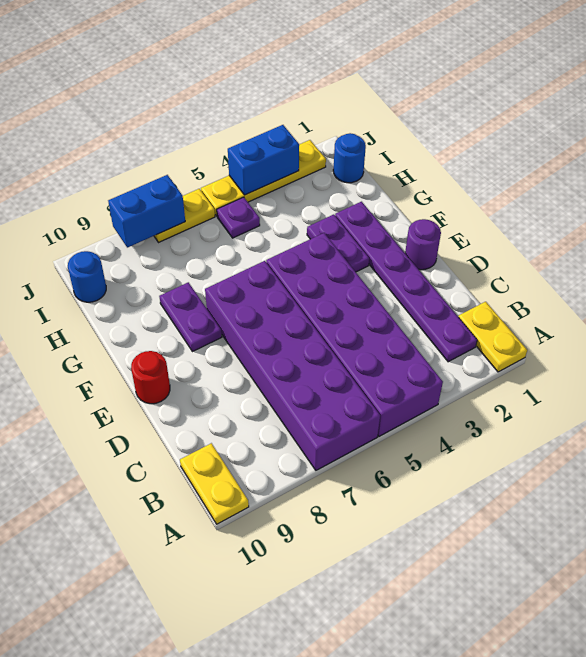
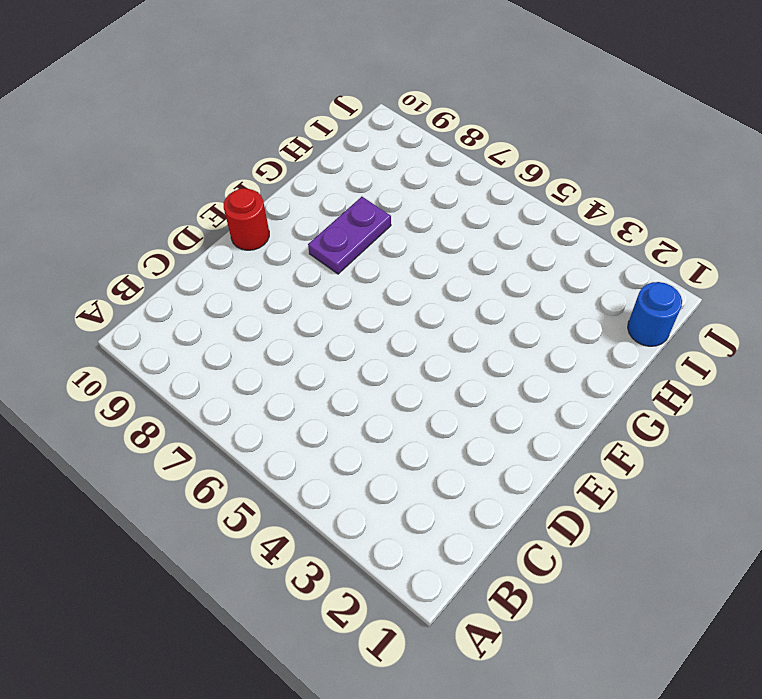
none -> yellow 1x2 plate [459,302,527,372]
none -> purple 2x6 brick [266,233,443,436]
none -> purple 2x6 brick [205,261,380,470]

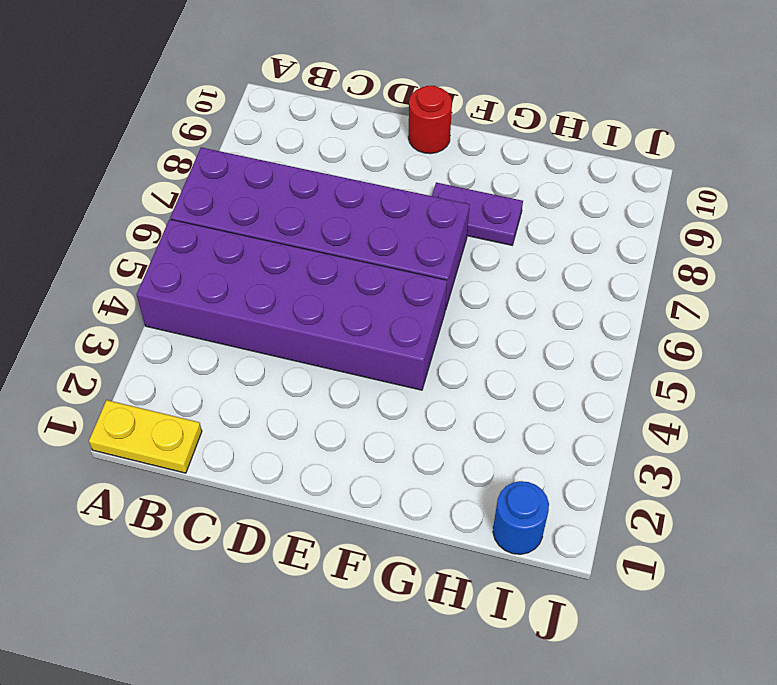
none -> yellow 1x2 plate [180,443,249,524]
none -> purple 1x6 plate [335,202,477,362]
none -> purple 1x1 round brick [405,219,441,270]

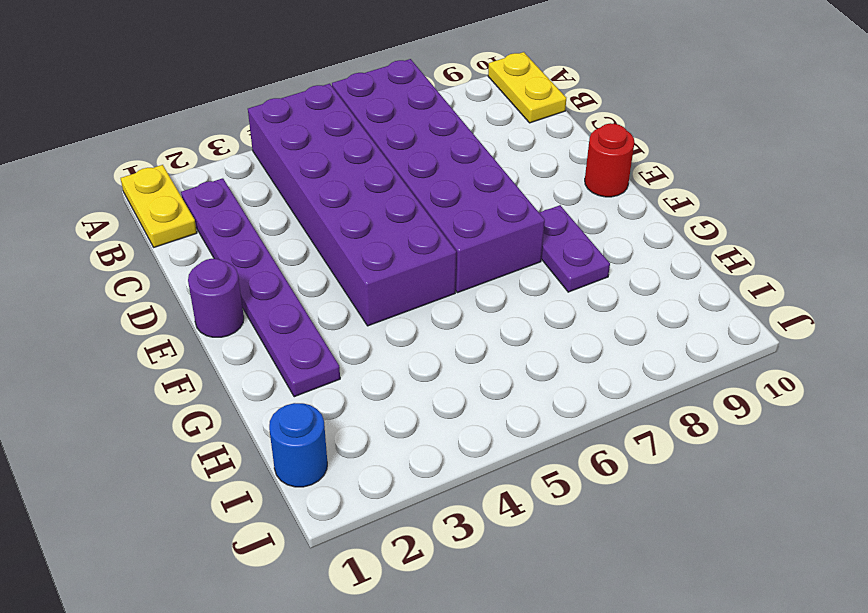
none -> purple 1x2 plate [307,215,369,272]
none -> purple 1x1 plate [217,197,260,238]
none -> blue 1x1 round brick [68,251,106,302]

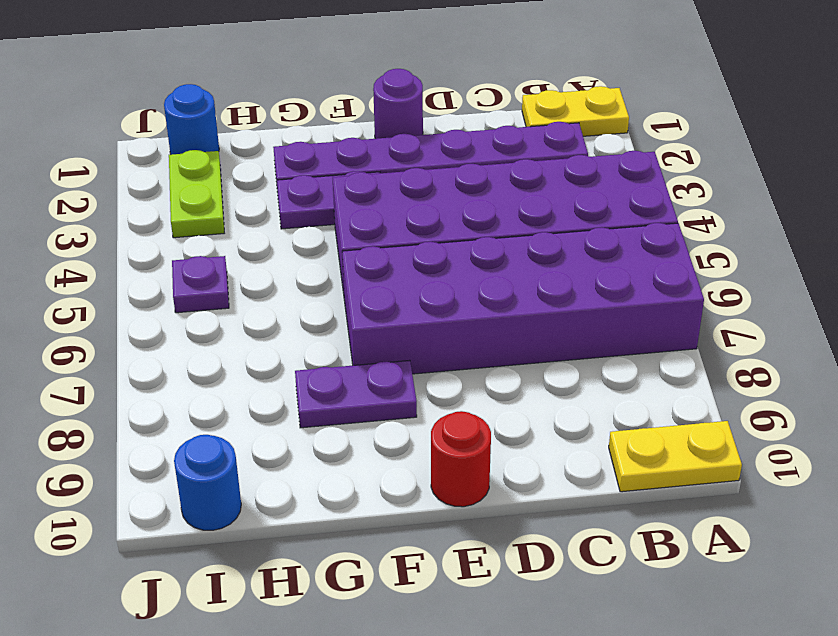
lime 1x2 plate [169,150,224,238] -> none
none -> yellow 1x4 plate [201,140,326,216]
none -> yellow 1x2 plate [154,189,215,243]
none -> blue 1x2 brick [228,125,300,195]

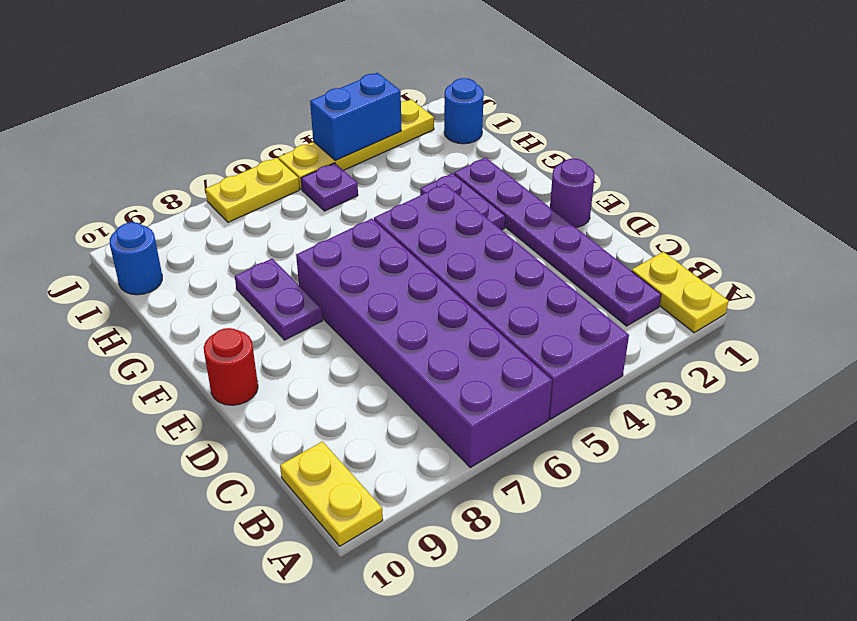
none -> blue 1x2 brick [108,175,185,248]

